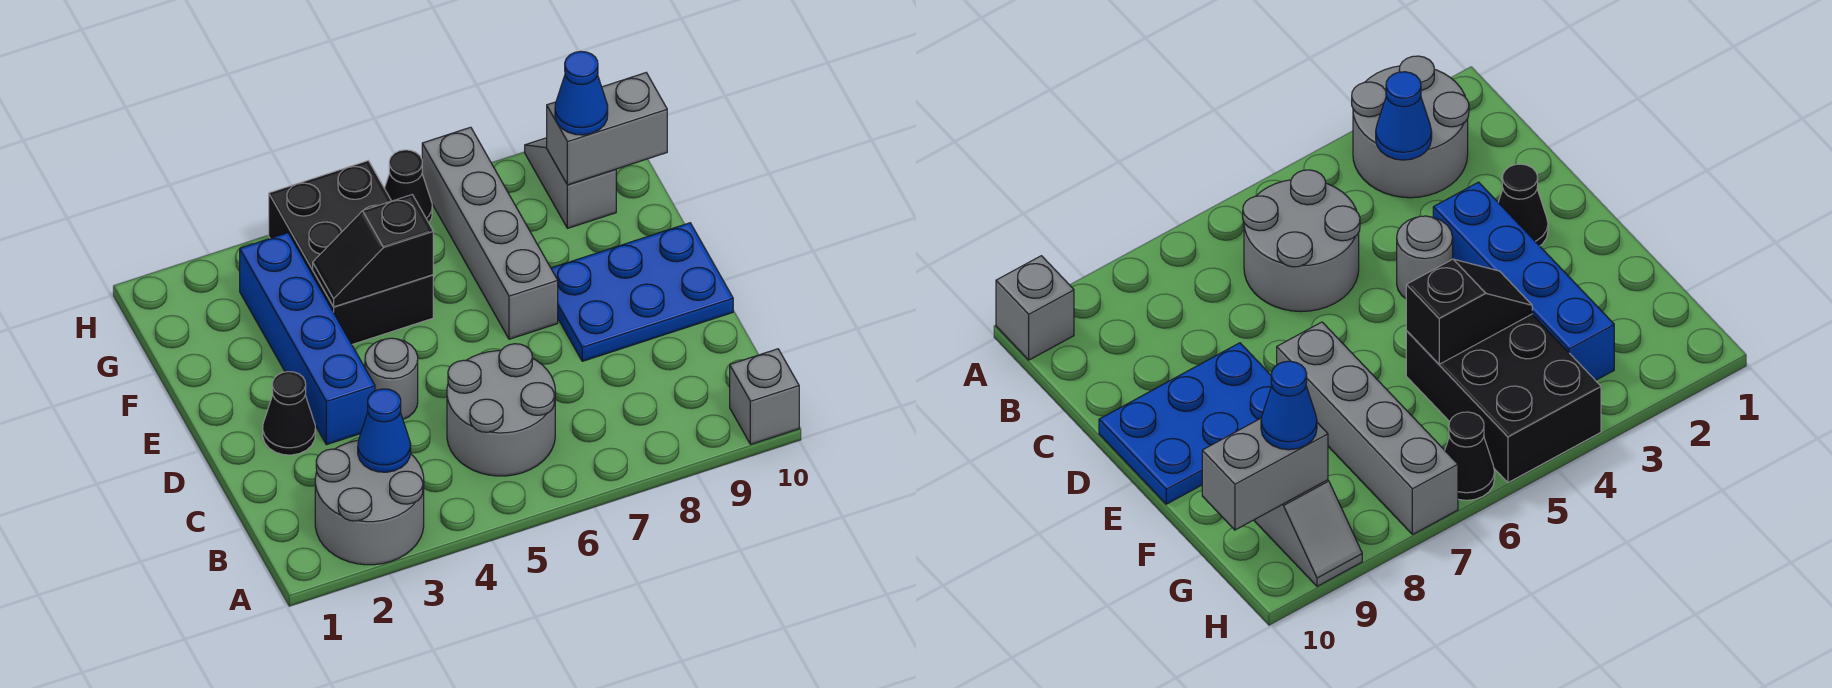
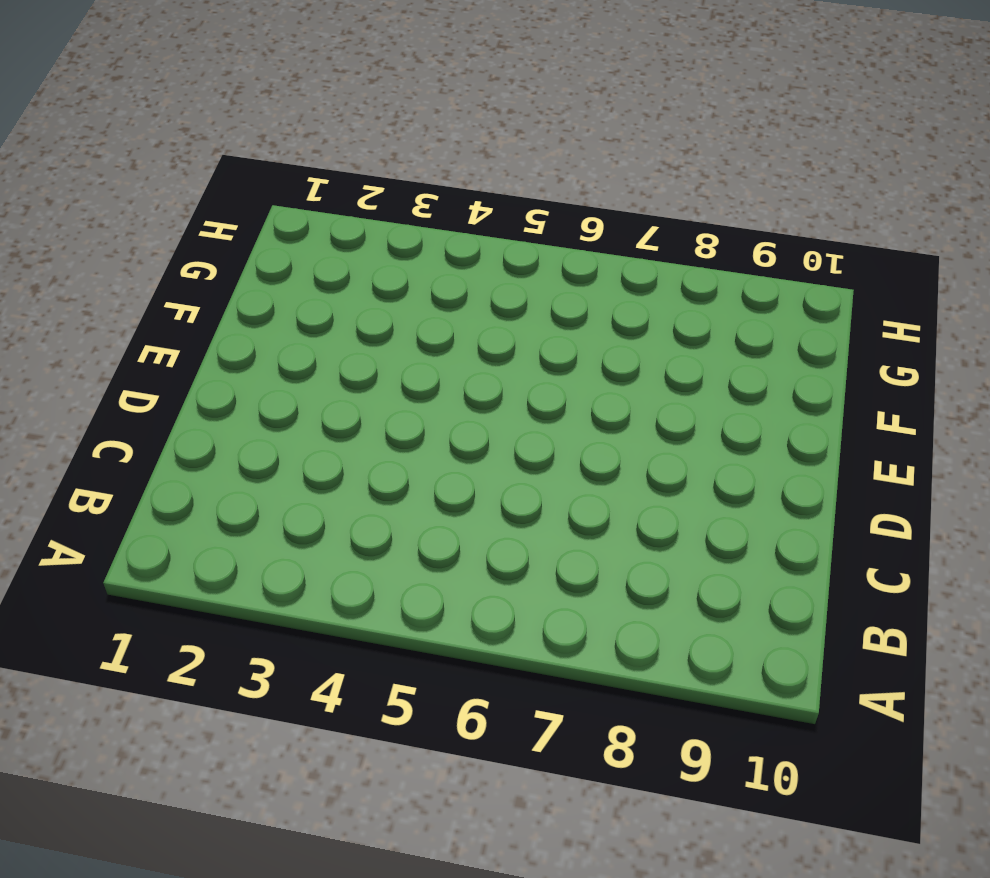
none -> grey 2x2 round brick [315,440,424,565]
none -> grey 1x1 brick [730,349,799,444]
none -> grey 2x2 round brick [447,344,555,476]

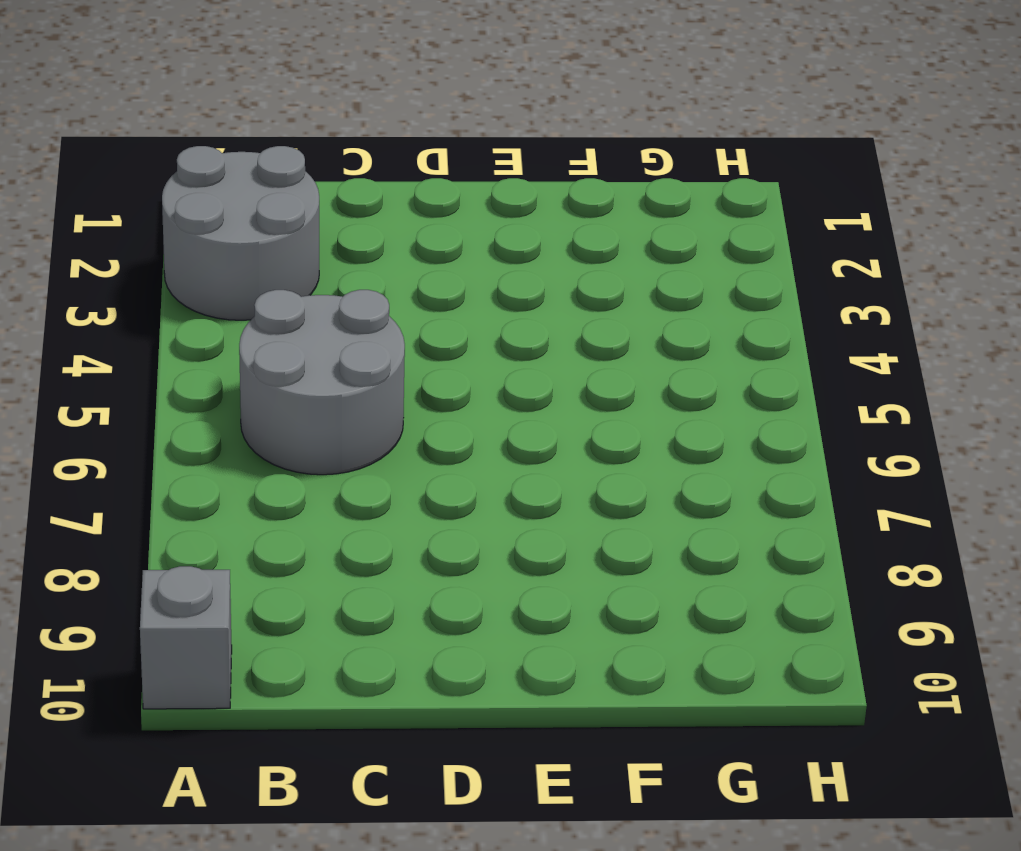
none -> black 1x1 cone [263,372,315,455]
none -> blue 1x4 brick [240,233,375,445]
none -> grey 1x1 round brick [365,338,418,419]

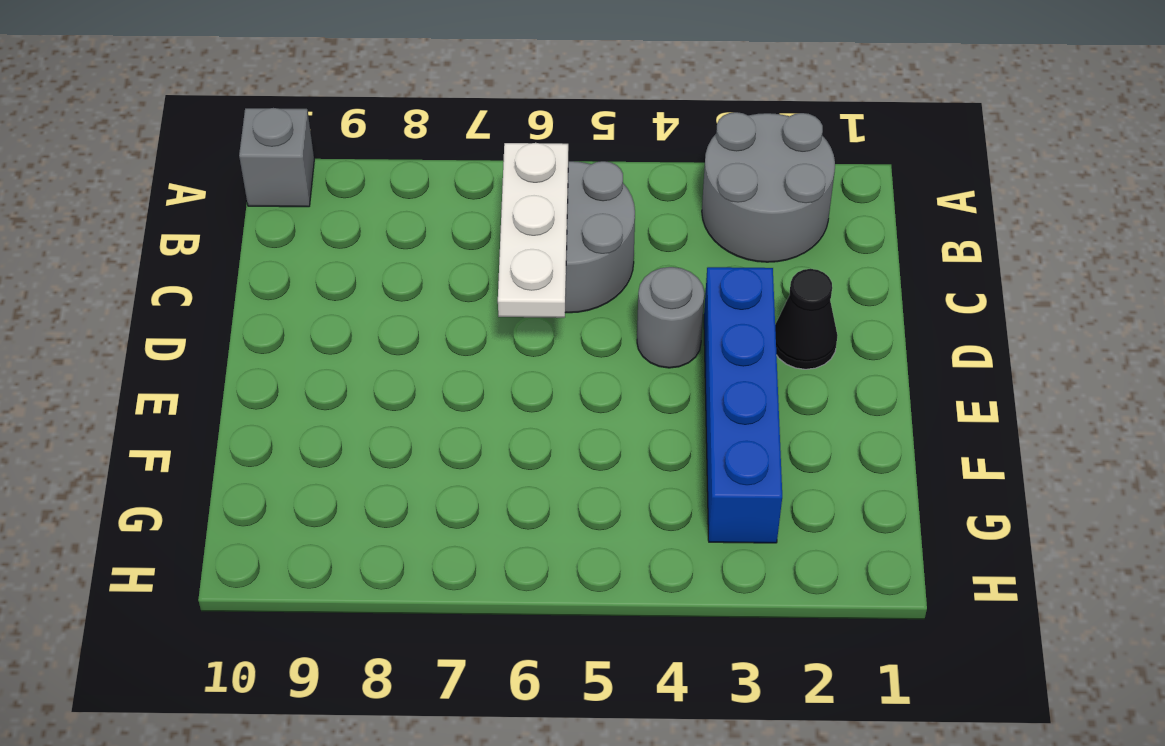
white 1x3 plate [498,143,568,318] -> none
none -> blue 2x3 plate [551,223,733,361]
none -> grey 1x4 brick [422,127,558,339]
none -> black 2x3 brick [269,161,433,344]

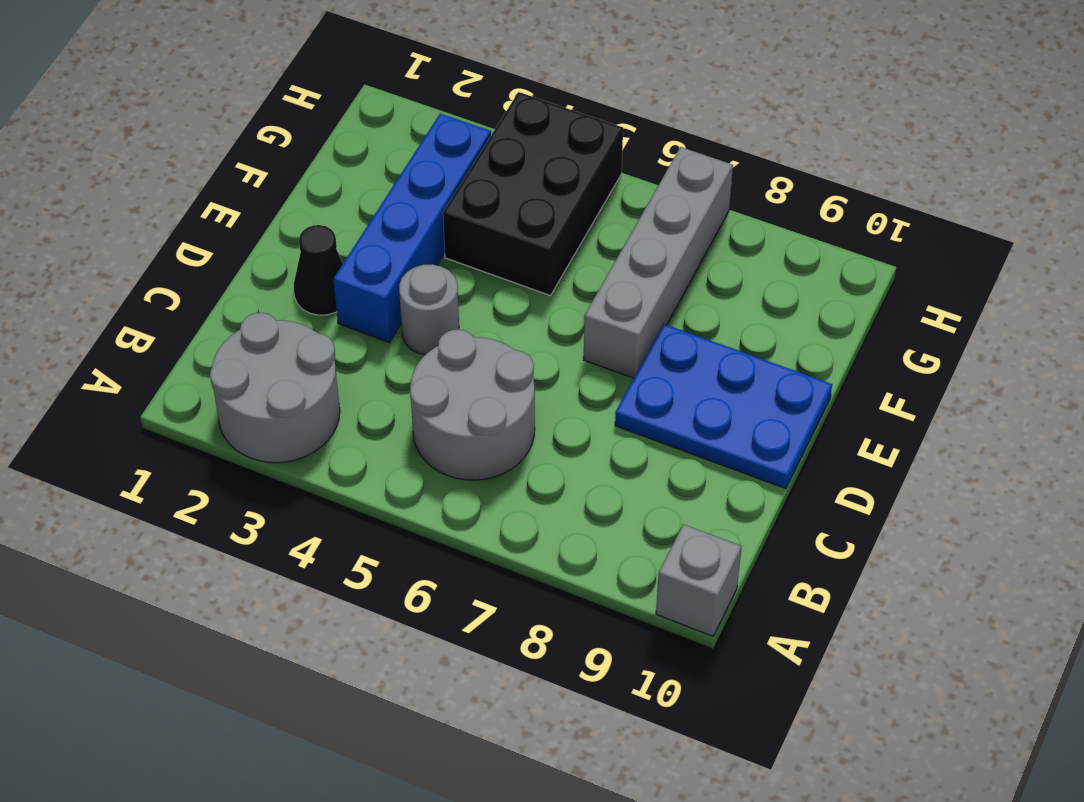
none -> grey 1x2 slope [525,138,616,228]
none -> black 1x1 cone [384,150,432,223]
none -> blue 1x1 cone [358,389,411,472]

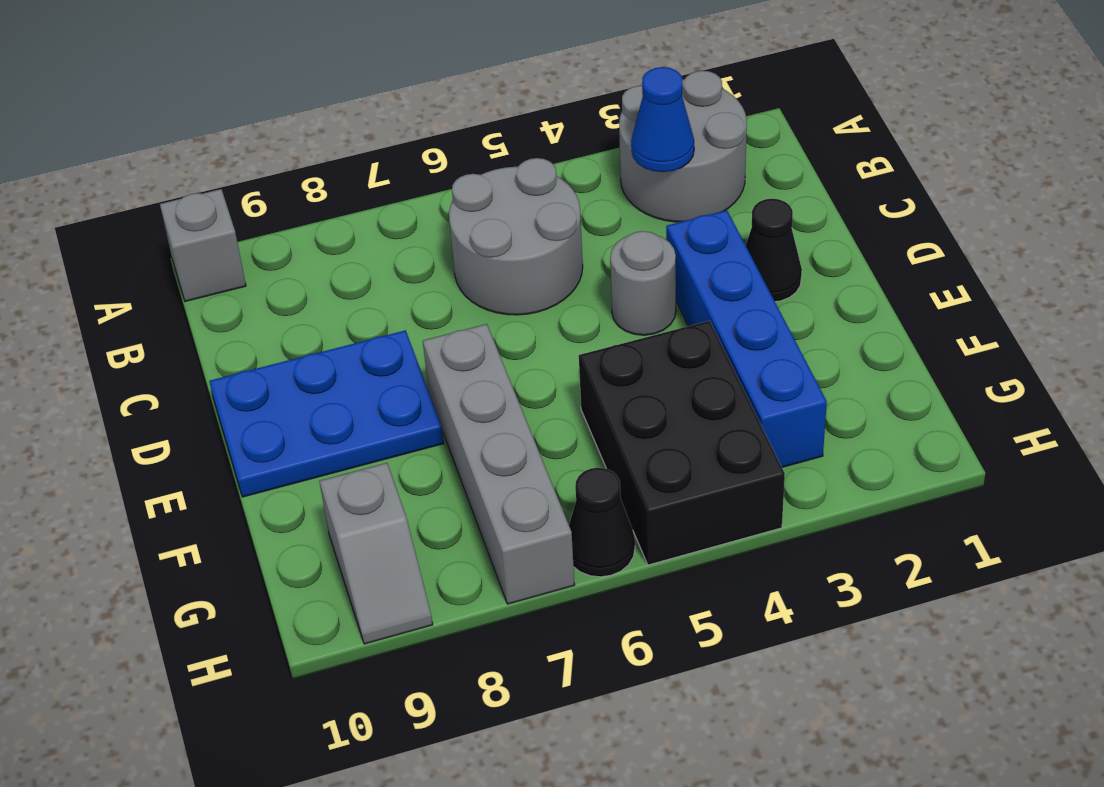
none -> black 1x2 slope [313,195,433,307]
none -> grey 1x2 brick [546,73,667,185]
none -> blue 1x1 cone [555,51,608,135]

